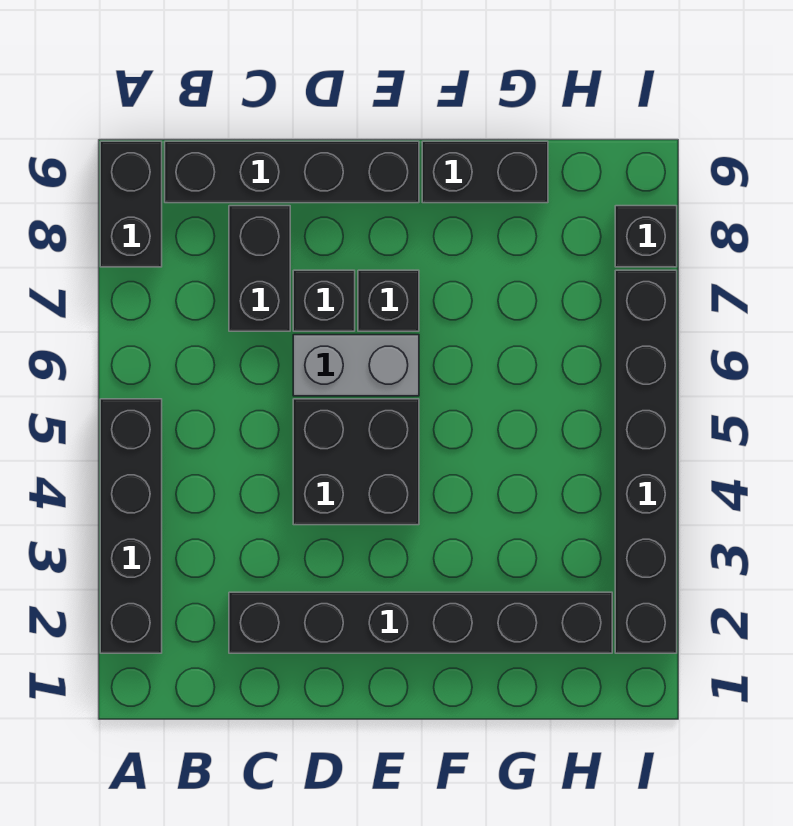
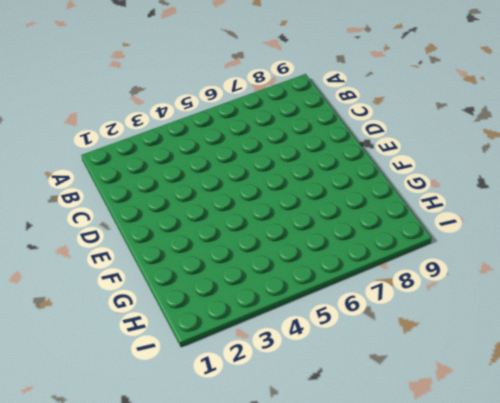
none -> black 1x4 brick [100,399,162,653]
none -> black 1x2 brick [100,141,162,267]
none -> black 1x4 brick [165,141,419,203]

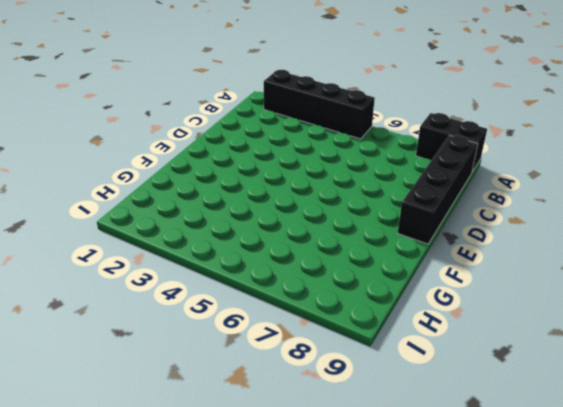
none -> black 1x6 brick [229,592,612,653]
none -> black 1x2 brick [229,206,290,331]
none -> black 2x2 brick [293,399,419,525]

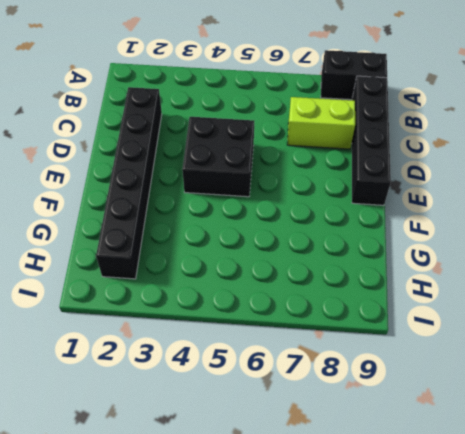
lime 1x2 brick [287,97,355,149] -> black 1x2 brick [229,206,290,331]
none -> black 1x4 brick [100,399,162,653]
none -> grey 1x2 brick [293,335,419,396]
none -> black 1x1 brick [293,270,355,331]

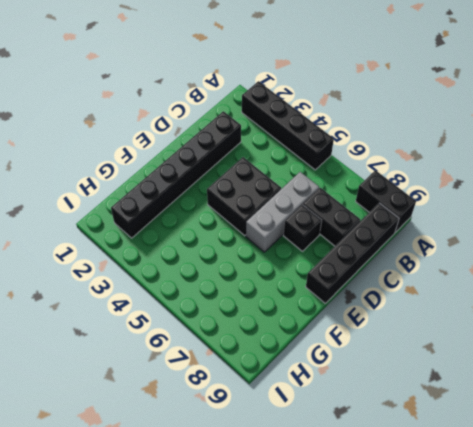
grey 1x3 brick [246,172,319,252] -> grey 1x2 brick [293,335,419,396]
none -> black 1x1 brick [358,270,419,331]
none -> black 1x2 brick [422,141,548,203]
none -> black 1x6 brick [615,270,677,653]

